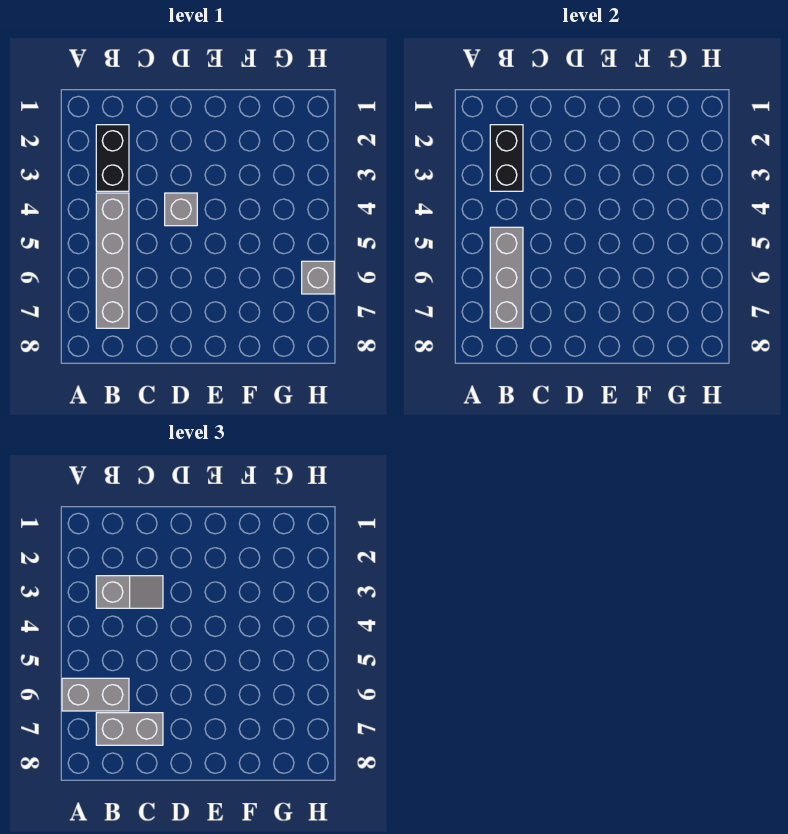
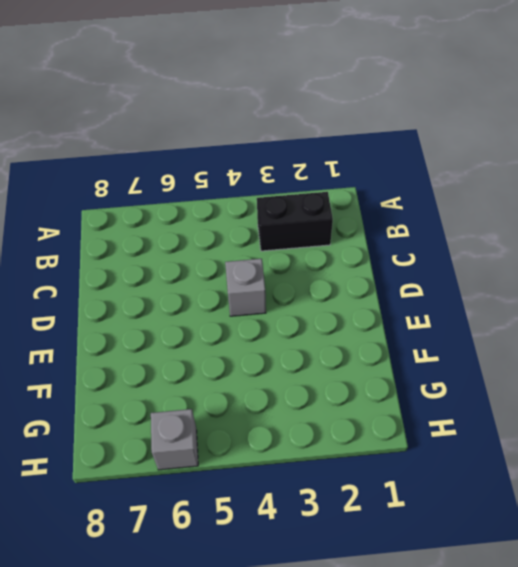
none -> grey 1x4 brick [96,193,129,328]
none -> black 1x2 brick [490,125,523,191]

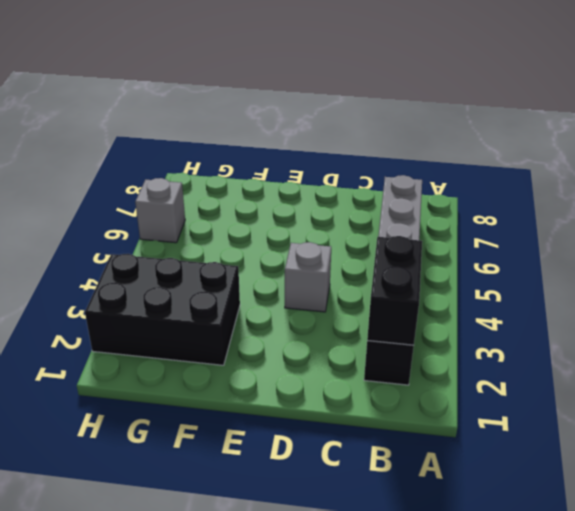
black 2x3 brick [85,254,240,365] -> none
none -> grey 1x3 brick [490,227,523,328]
none -> grey 1x2 brick [62,678,129,711]

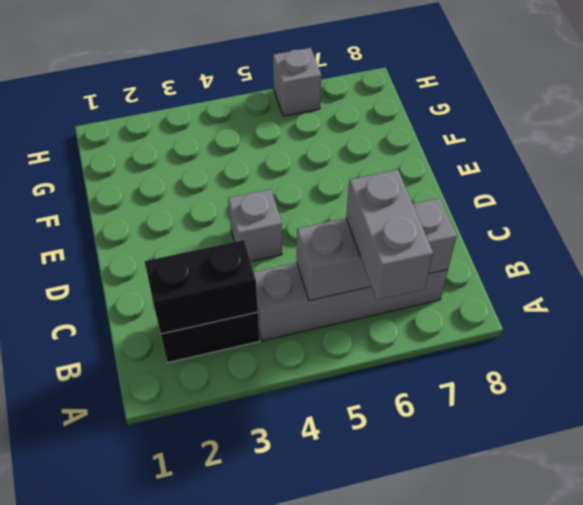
none -> grey 1x2 slope [96,576,163,608]
none -> grey 1x2 brick [96,713,163,745]

